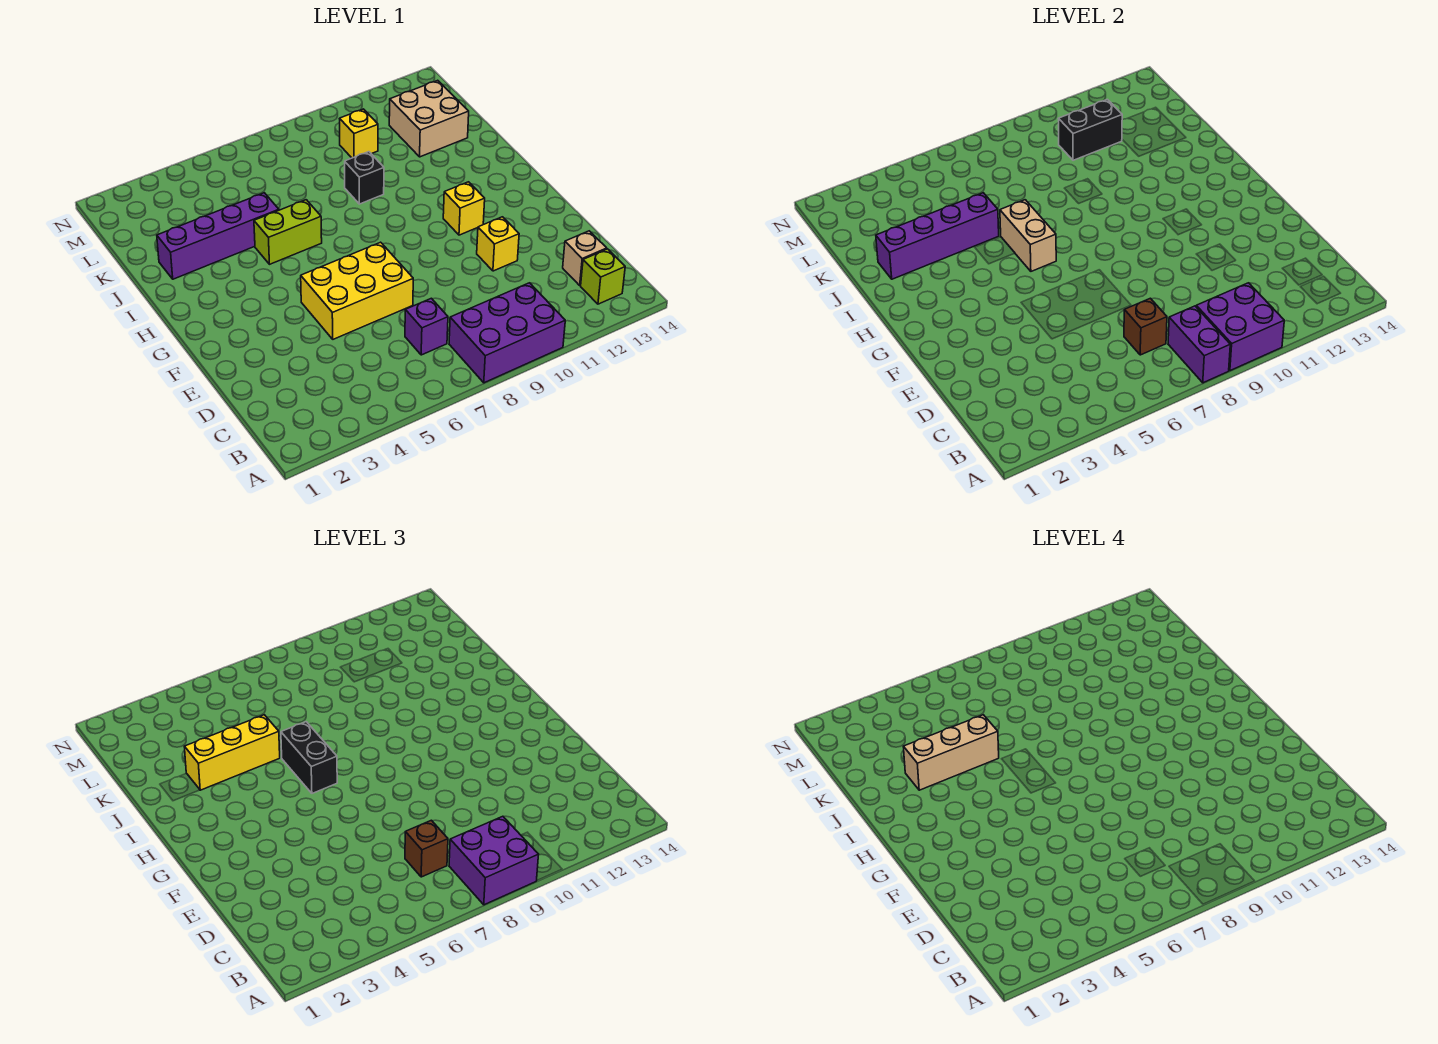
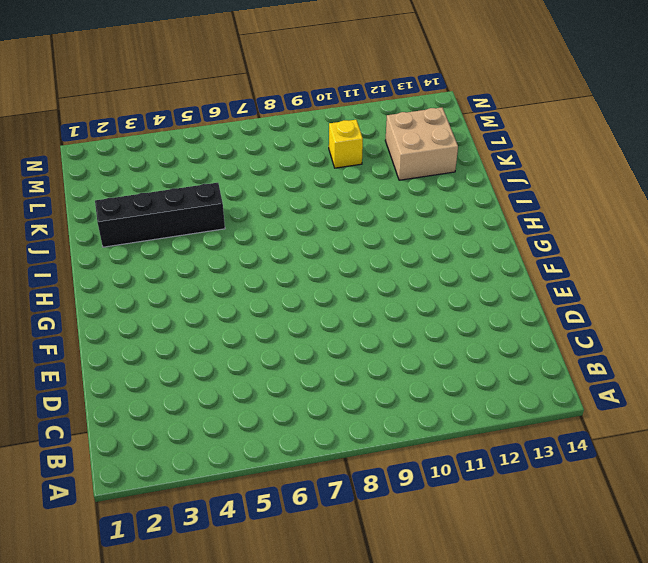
black 1x4 brick [95,183,225,247] -> purple 1x4 brick [157,193,279,279]
none -> purple 2x3 brick [449,283,565,383]
none -> lime 1x1 brick [581,249,625,304]
none -> purple 1x1 brick [405,298,448,355]

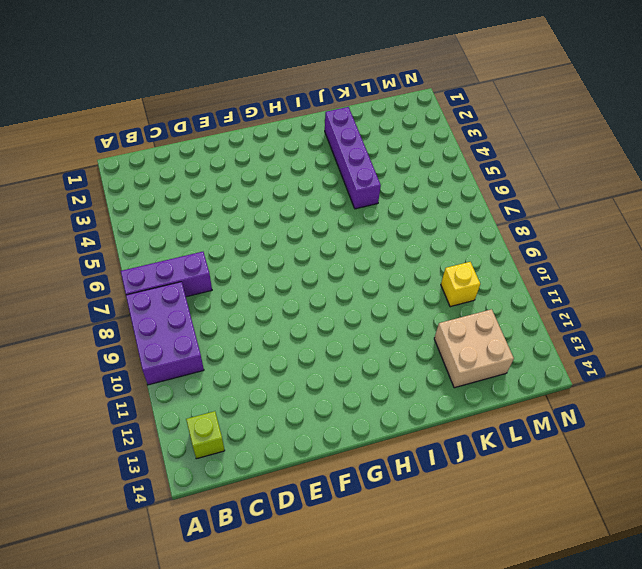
purple 1x3 brick [121,252,212,297] -> purple 1x1 brick [405,298,448,355]
none -> tan 1x1 brick [563,231,607,285]
none -> yellow 2x3 brick [301,242,413,339]
none -> yellow 1x1 brick [477,217,519,271]

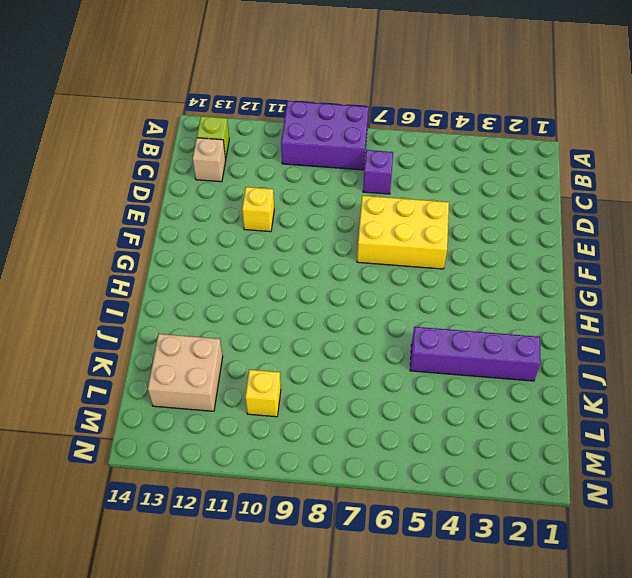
none -> yellow 1x1 brick [443,182,485,235]
none -> lime 1x2 brick [254,200,322,264]
none -> black 1x1 brick [345,152,384,204]

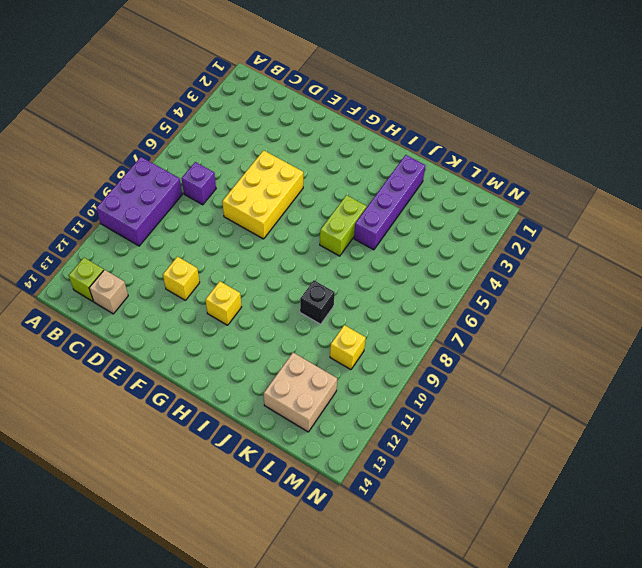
none -> purple 1x2 brick [1168,306,1230,383]
none -> purple 2x2 brick [1196,283,1284,371]
none -> brown 1x1 brick [1124,298,1167,355]

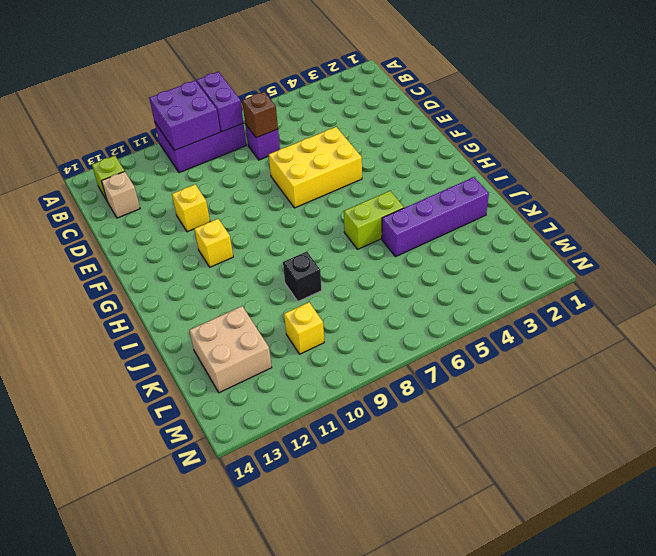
none -> tan 1x2 brick [1000,200,1056,271]
none -> purple 1x4 brick [876,193,999,279]
none -> black 1x2 brick [1059,99,1122,160]

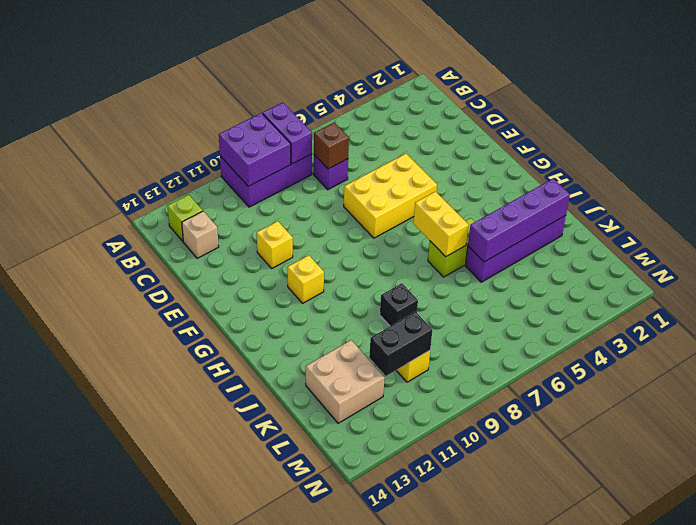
yellow 1x2 brick [413,192,468,257] -> tan 1x2 brick [1000,200,1056,271]
none -> purple 2x2 brick [449,816,539,905]
none -> brown 1x1 brick [405,820,448,877]
none -> black 1x2 brick [281,722,337,793]

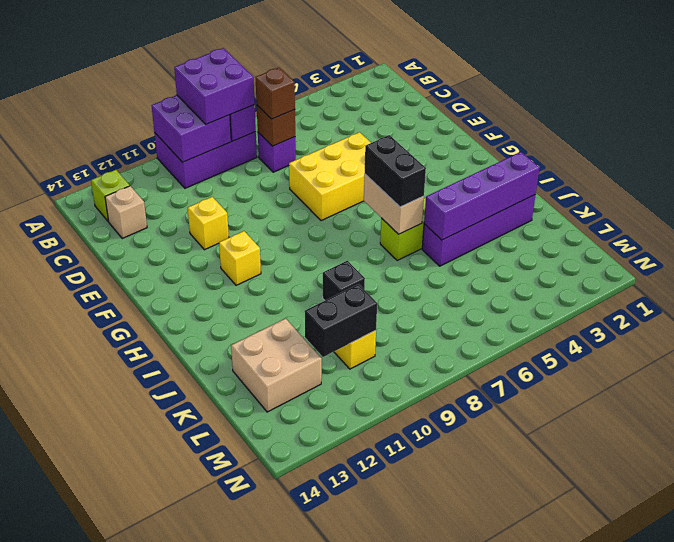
none -> yellow 1x3 brick [184,715,280,790]
none -> tan 1x3 brick [903,715,999,790]

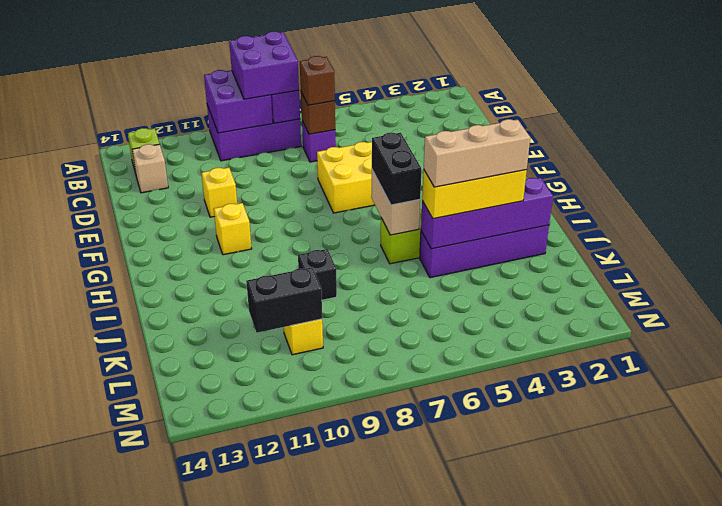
none -> tan 2x2 brick [389,80,469,157]

